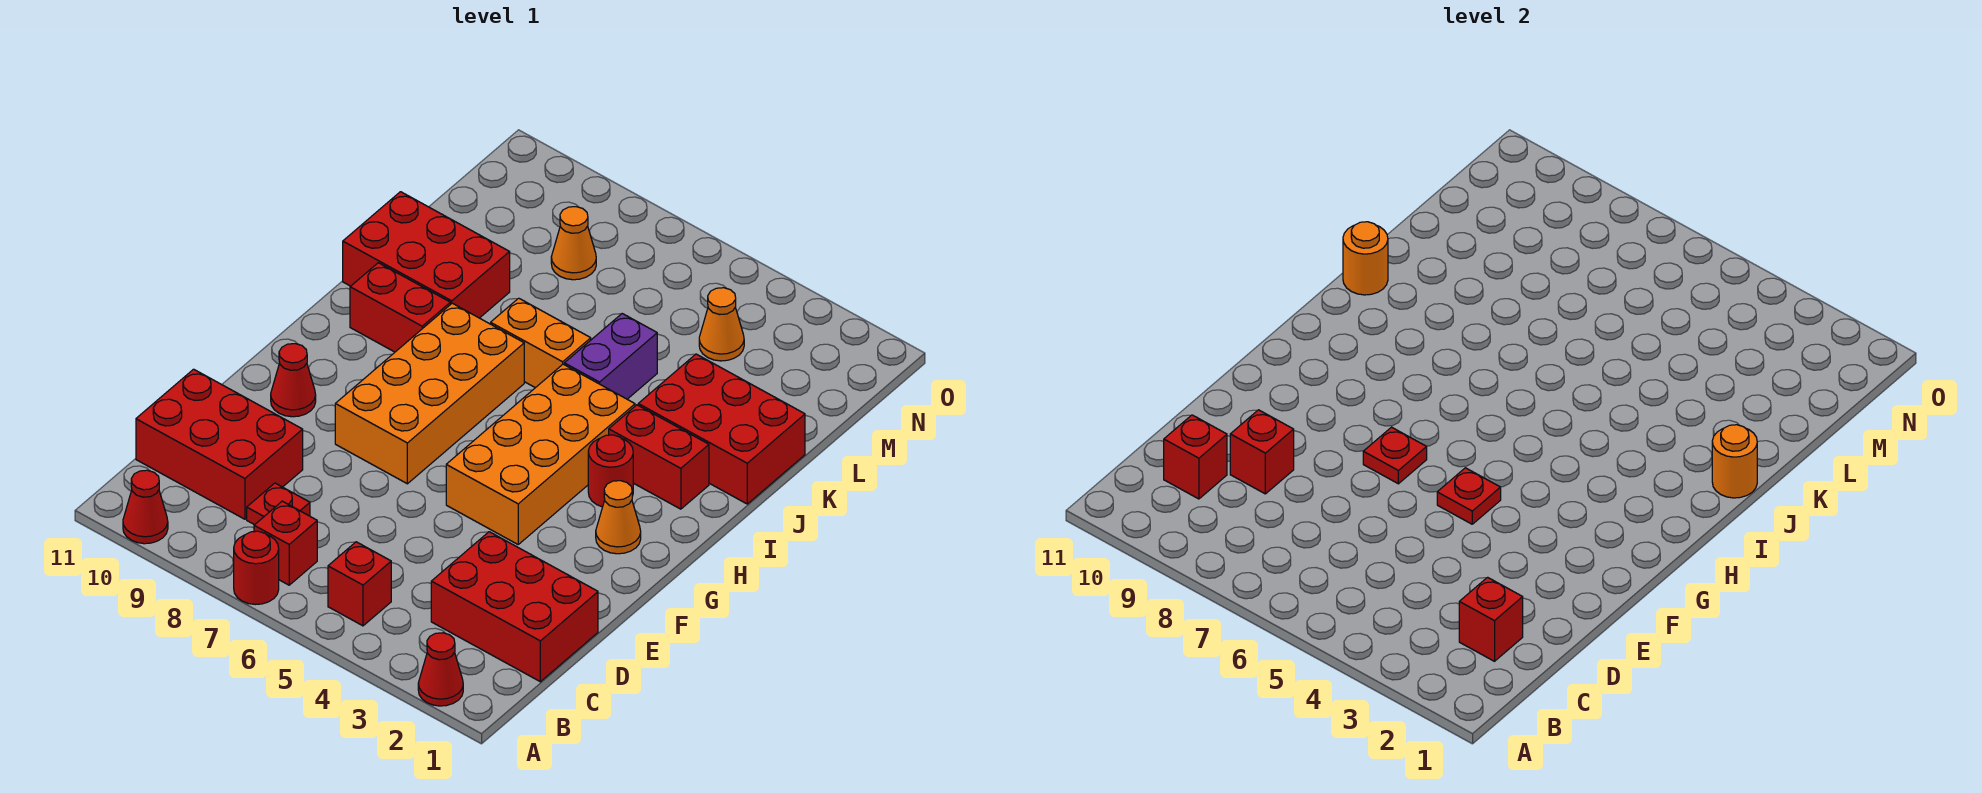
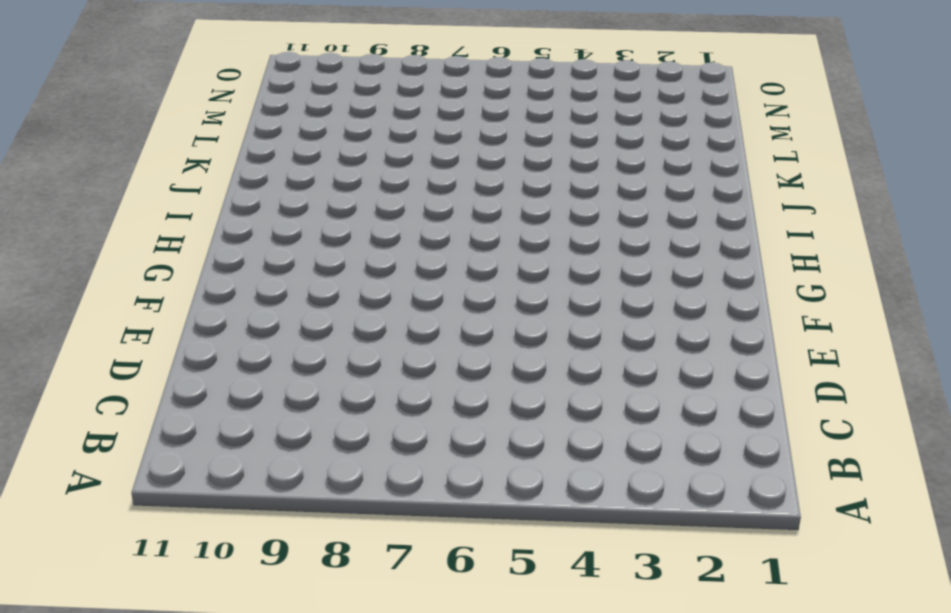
none -> red 1x1 cone [418,633,463,706]
none -> red 1x1 round brick [234,531,279,605]
none -> red 1x1 cone [123,470,168,544]

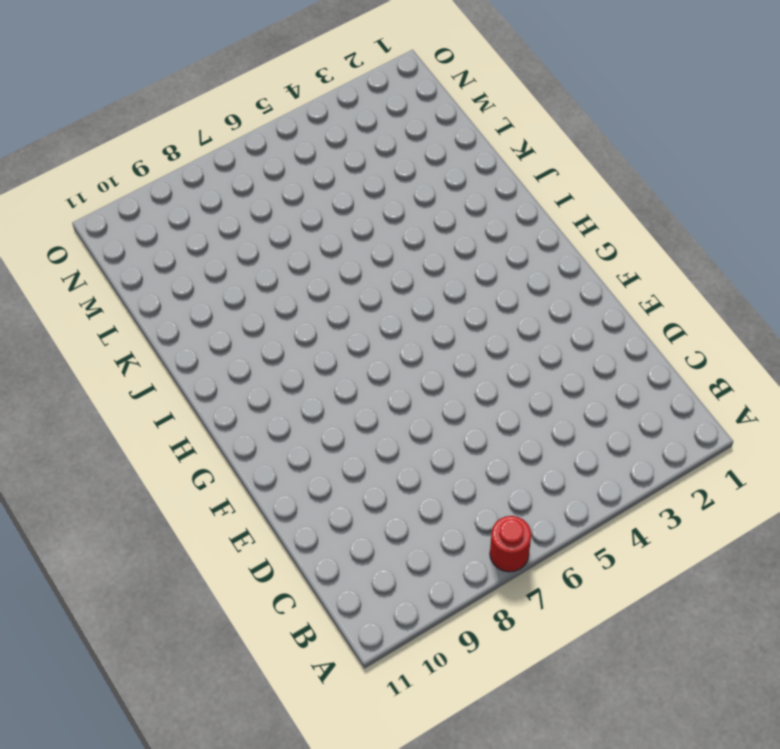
none -> red 1x1 cone [418,633,463,706]
none -> red 1x1 cone [123,470,168,544]
none -> red 1x1 brick [328,542,391,626]

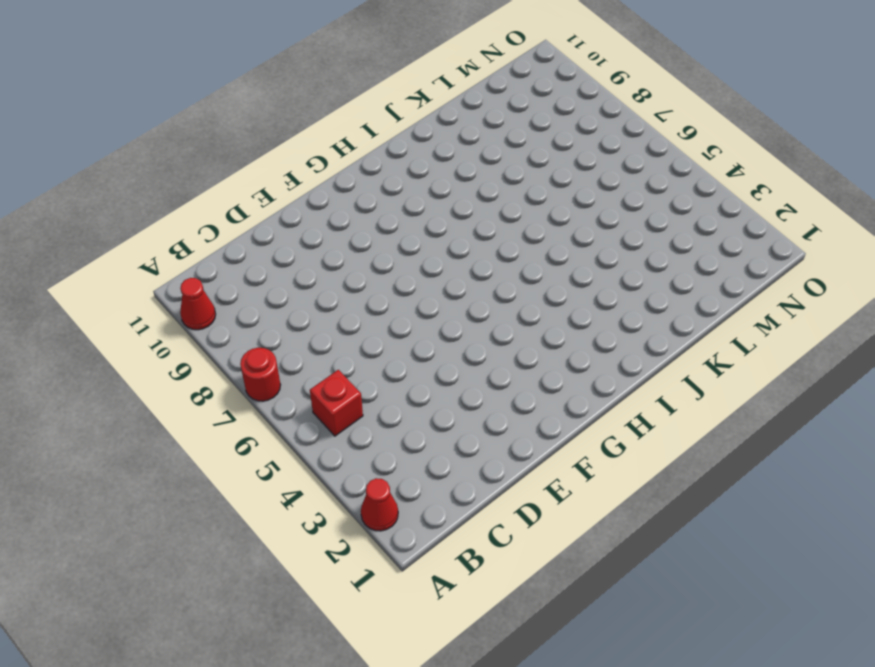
none -> red 1x1 brick [254,501,317,585]
none -> red 2x3 brick [431,532,598,682]
none -> red 1x1 plate [247,483,310,525]

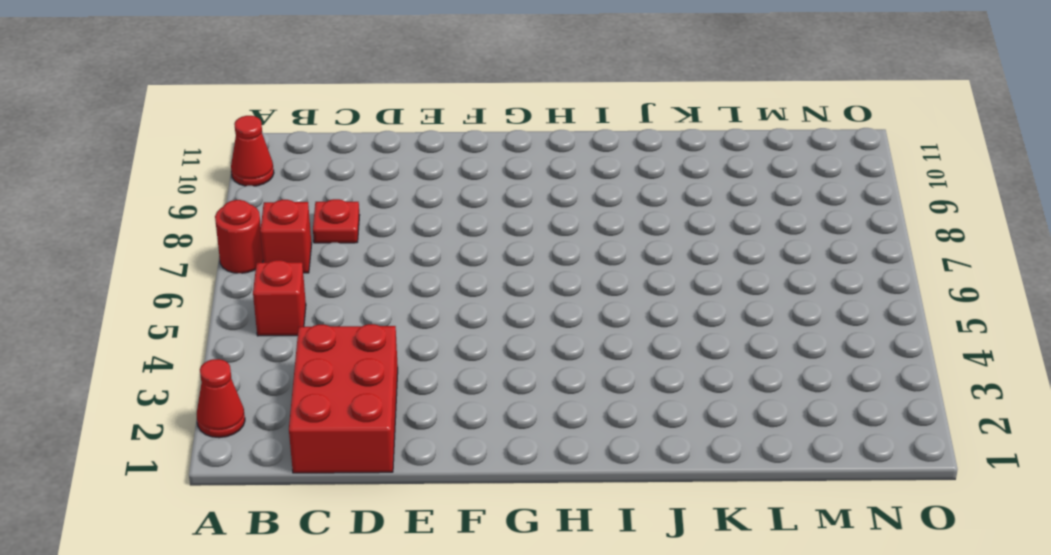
none -> red 2x3 brick [136,369,303,519]
none -> orange 2x4 brick [446,364,635,544]
none -> orange 2x4 brick [335,303,524,484]

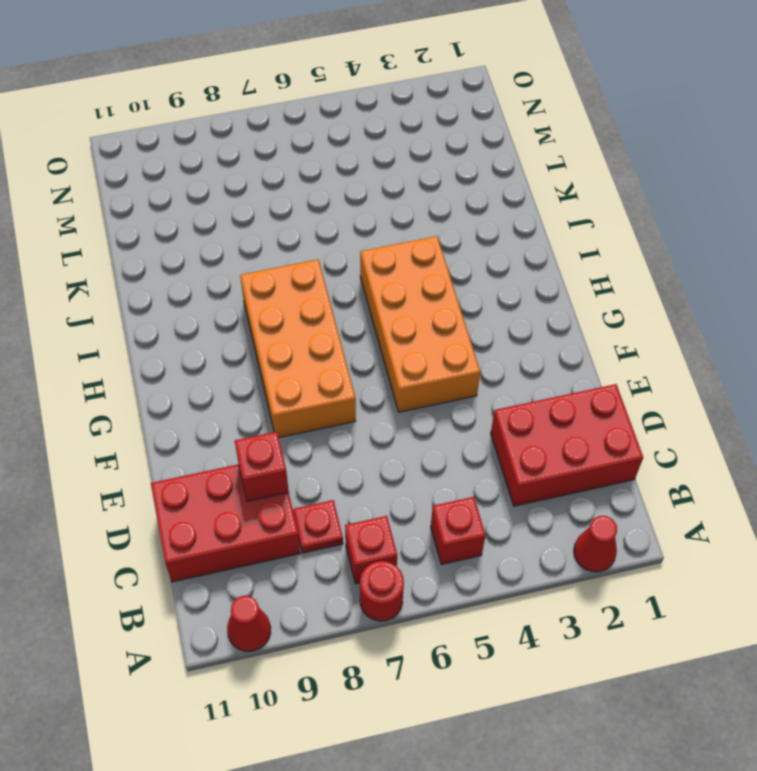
none -> red 1x1 cone [271,344,316,417]
none -> orange 1x1 cone [596,481,641,554]
none -> red 1x1 round brick [588,435,633,507]

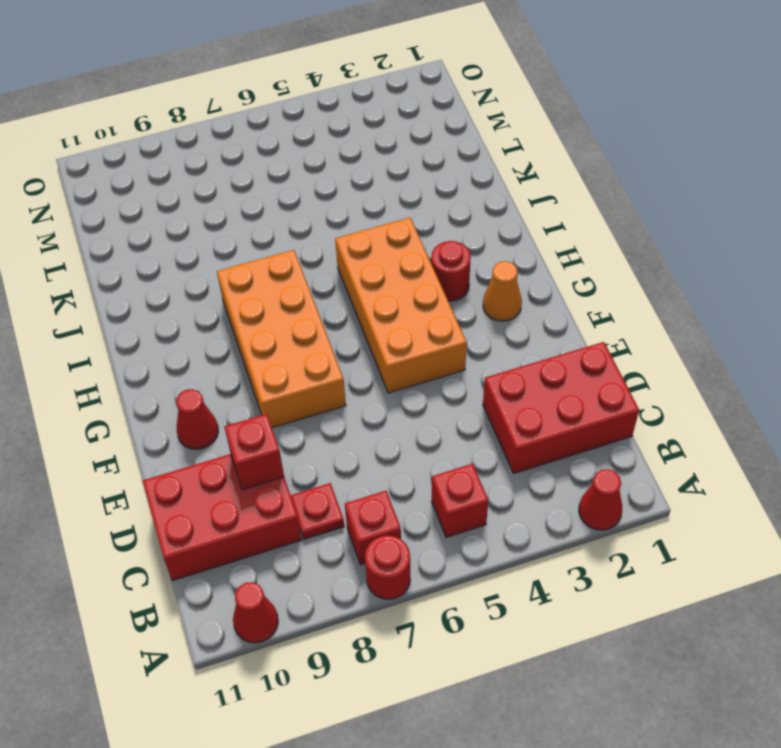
none -> red 1x2 brick [609,405,709,509]
none -> red 1x2 brick [350,263,450,352]
none -> red 2x3 brick [638,354,805,504]

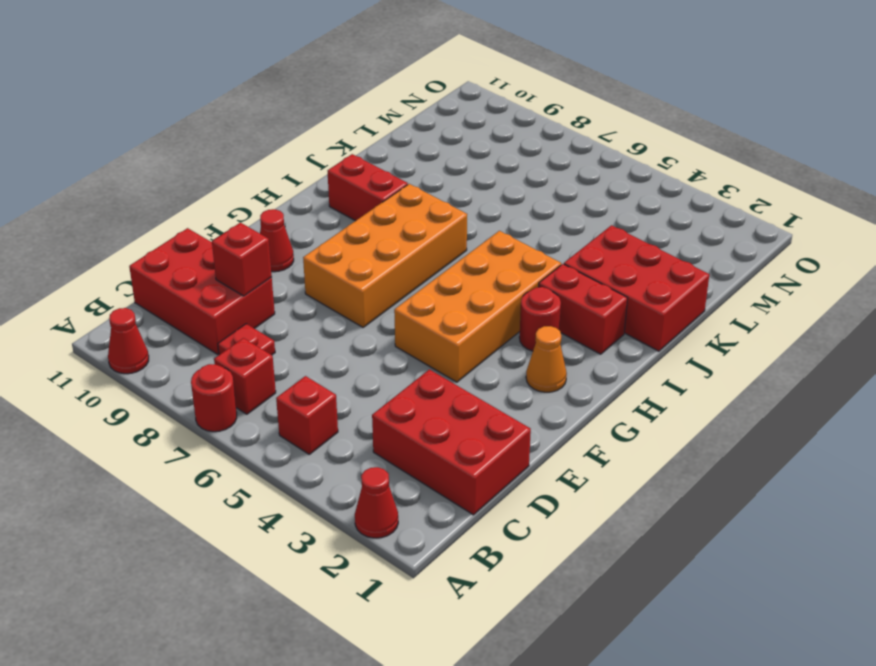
none -> purple 1x2 brick [564,314,657,399]
none -> orange 1x2 brick [491,298,591,388]
none -> red 2x3 brick [343,192,510,318]

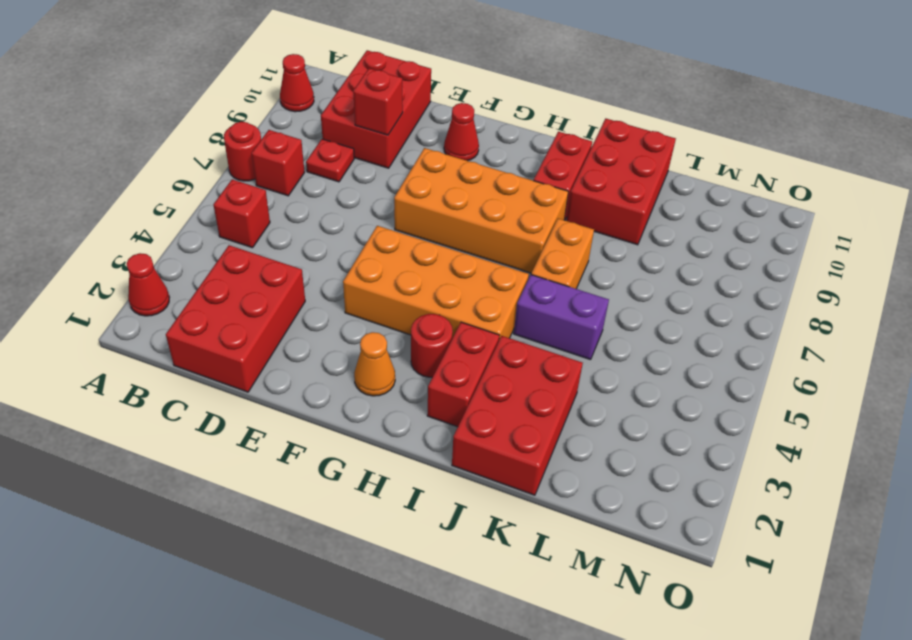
none -> orange 1x1 cone [699,288,744,361]
none -> orange 1x1 cone [551,207,596,280]
none -> red 1x1 brick [1459,577,1523,661]

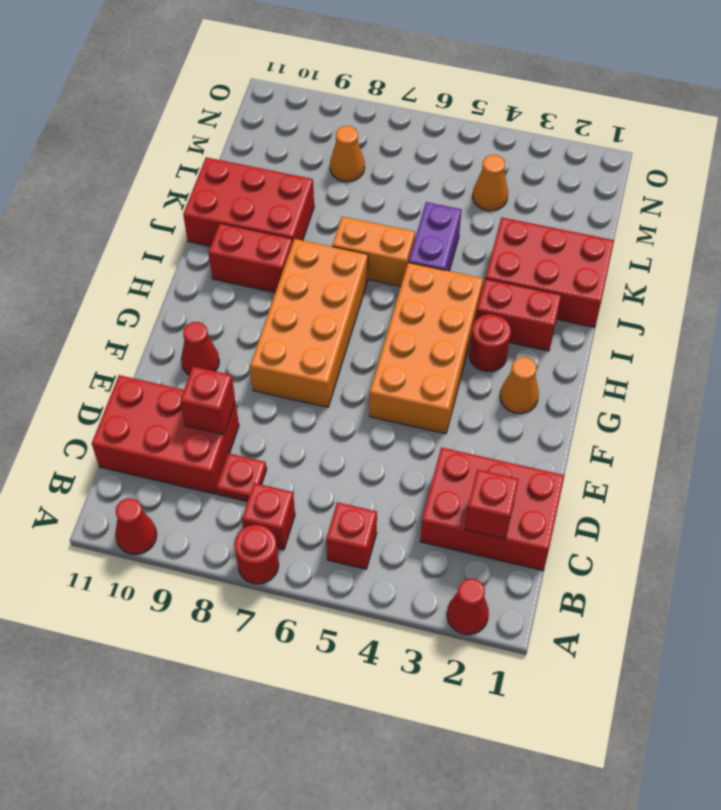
none -> red 1x1 brick [1164,415,1227,499]
none -> red 1x1 plate [1437,468,1501,524]
none -> red 1x1 plate [1363,427,1427,484]

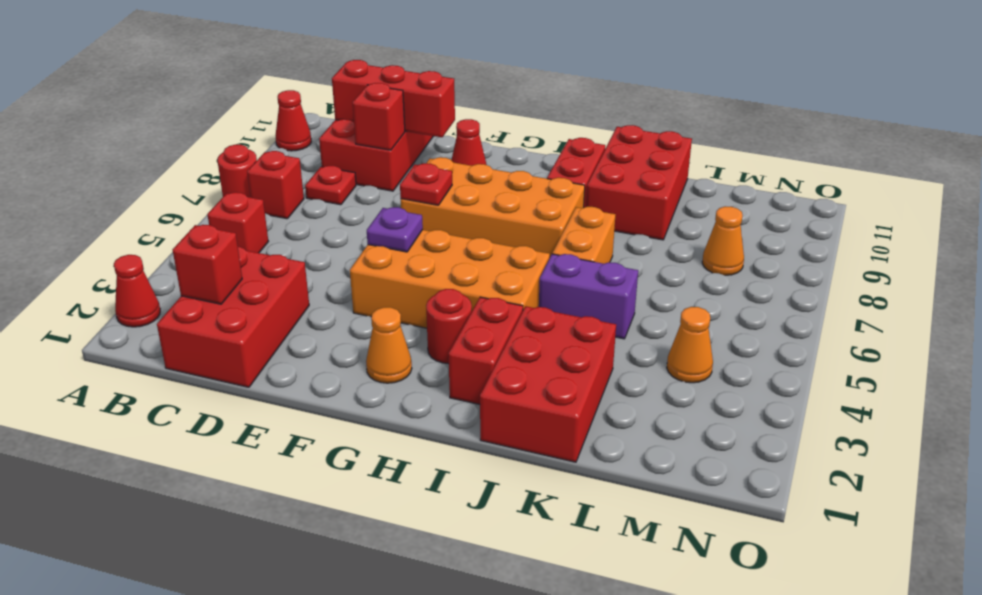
red 1x3 brick [332,60,455,137] -> red 1x1 brick [1164,415,1227,499]
purple 1x1 plate [367,207,423,252] -> red 1x1 plate [1437,468,1501,524]
none -> orange 1x1 round brick [1712,425,1757,498]
none -> orange 1x1 round brick [1343,222,1388,295]

